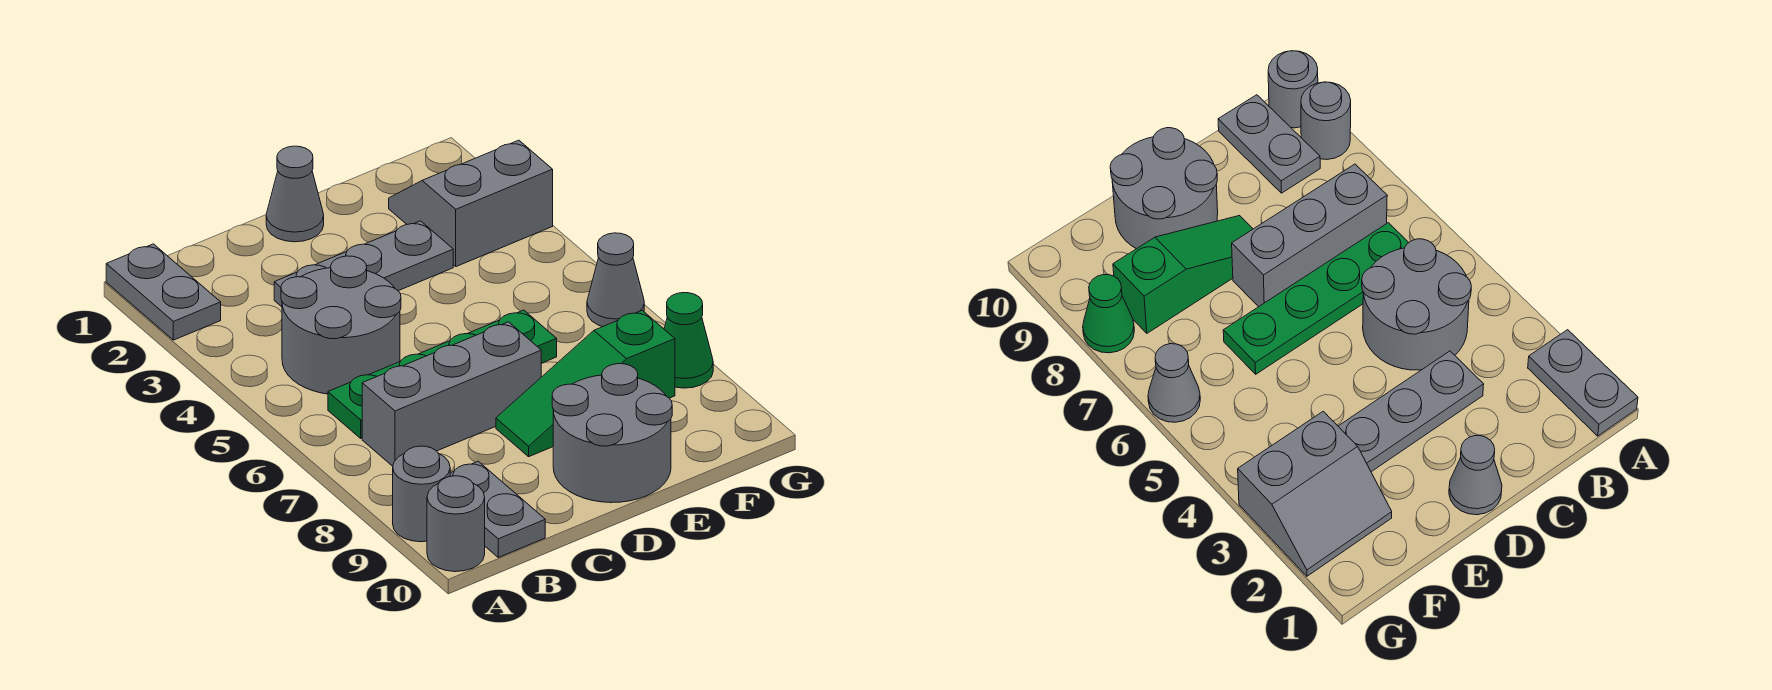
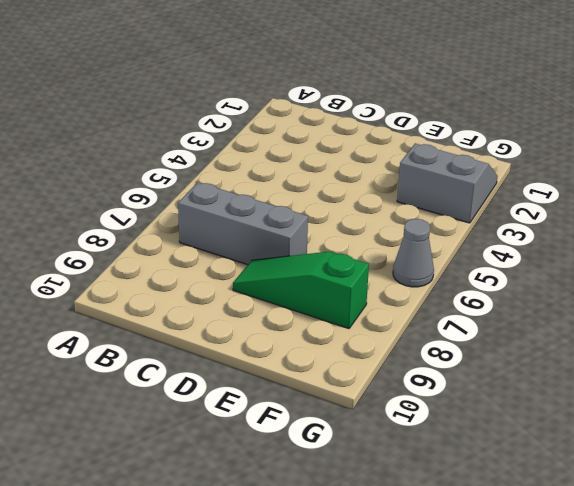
none -> grey 1x2 plate [106,244,221,340]
none -> grey 1x1 round brick [393,446,450,542]
none -> grey 1x1 round brick [427,476,485,572]

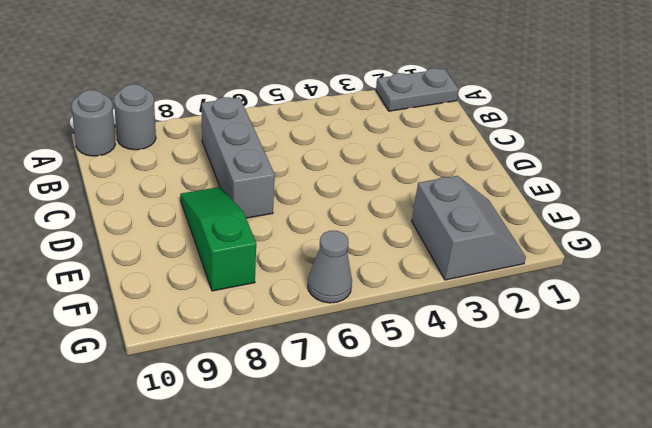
none -> grey 2x2 round brick [281,256,401,394]
none -> green 1x4 plate [328,310,557,438]
none -> grey 1x2 plate [450,461,545,557]

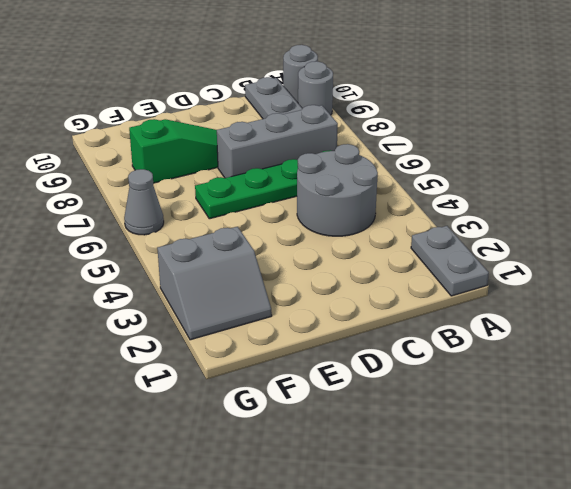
none -> grey 1x3 plate [274,221,453,307]
none -> grey 1x1 cone [266,146,324,242]
none -> grey 2x2 round brick [552,364,672,503]

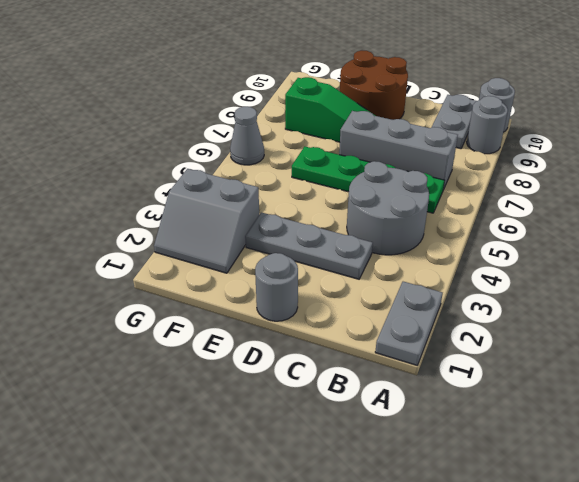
grey 1x1 round brick [255,253,298,321] -> grey 1x1 cone [266,146,324,242]
brown 2x2 round brick [340,51,408,120] -> grey 2x2 round brick [552,364,672,503]
none -> green 1x1 cone [664,293,713,388]

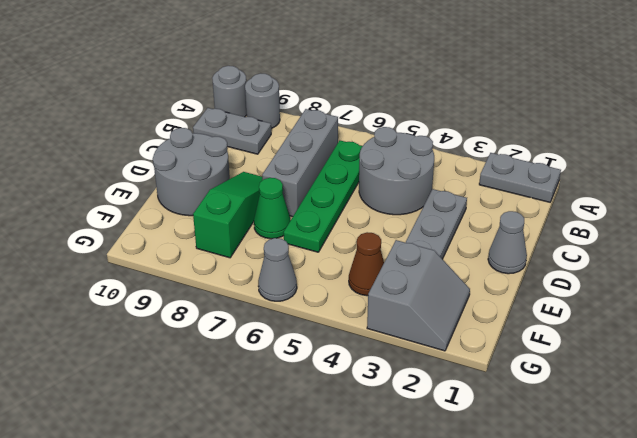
green 1x1 cone [254,178,291,239] -> green 1x1 cone moved to [664,293,713,388]
brown 1x1 cone [349,232,384,296] -> none

